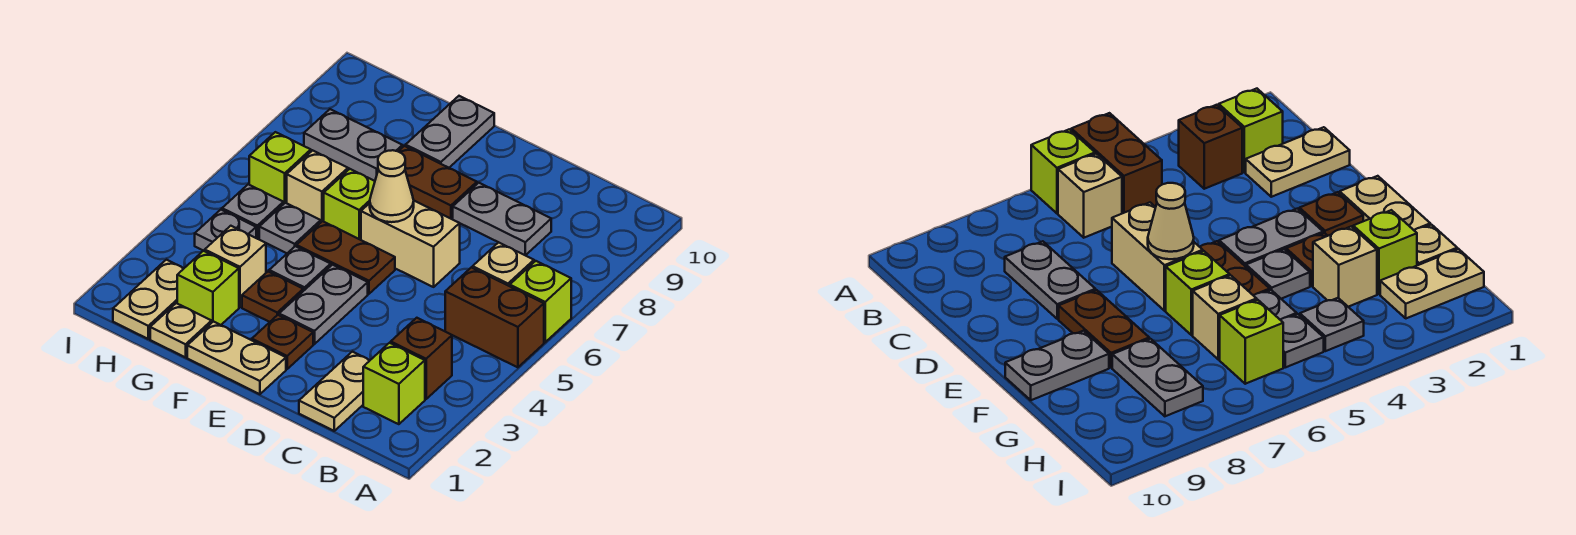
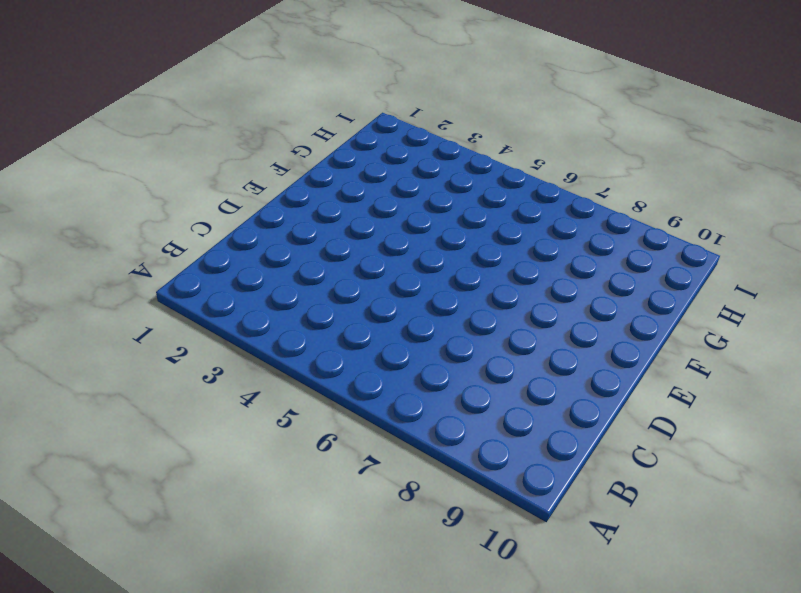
none -> brown 1x2 brick [445,267,544,367]
none -> lime 1x1 brick [510,261,571,342]
none -> lime 1x1 brick [363,343,425,424]

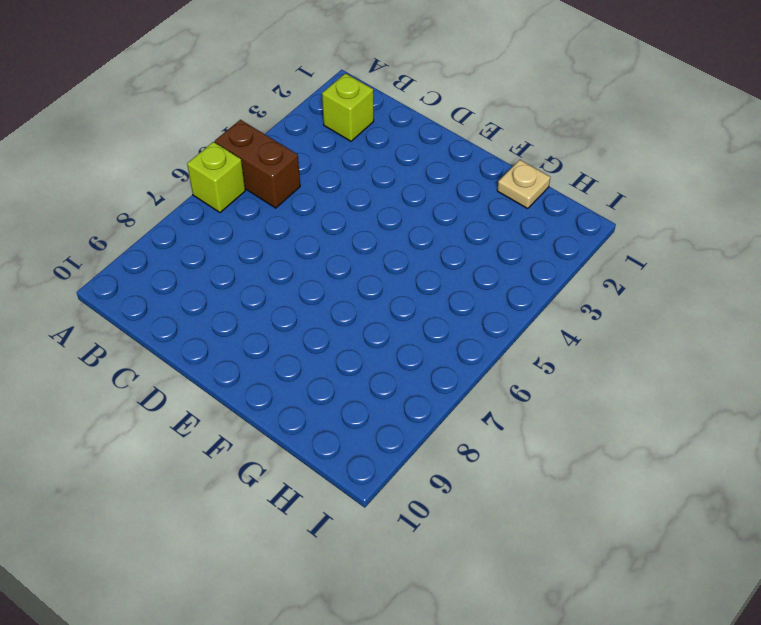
none -> brown 1x1 brick [391,318,452,399]
none -> tan 1x1 brick [473,242,534,286]
none -> tan 1x2 plate [299,352,370,431]

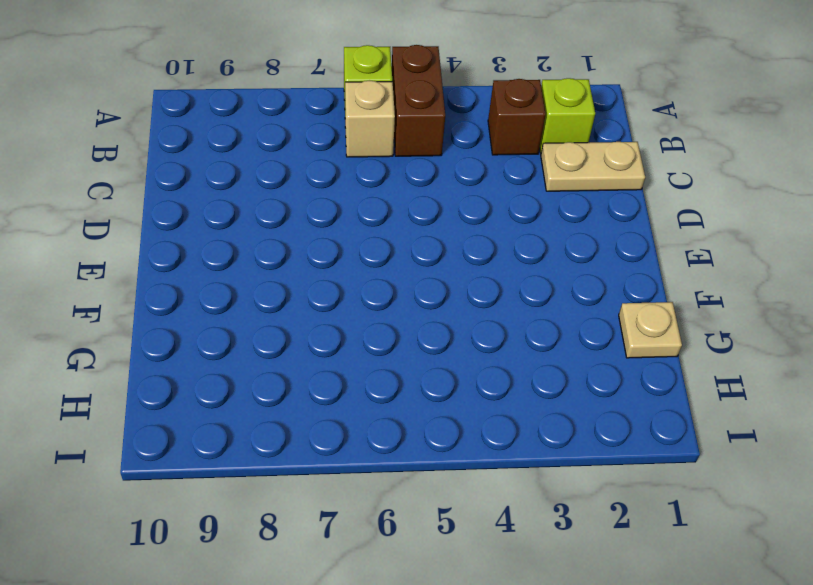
none -> grey 1x2 plate [453,183,551,255]
none -> tan 1x2 brick [361,201,460,287]
none -> tan 1x2 plate [187,322,286,394]

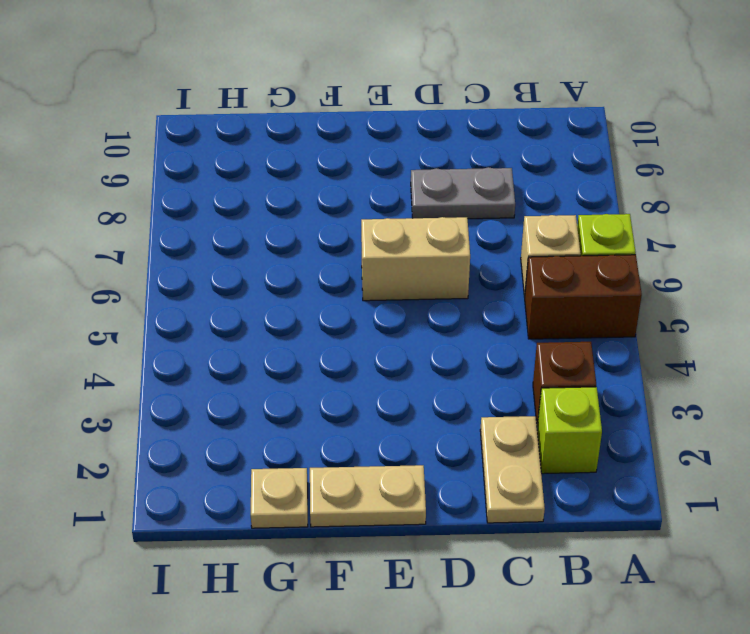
none -> brown 1x1 plate [252,315,313,369]
none -> grey 1x2 plate [279,265,368,344]
none -> brown 1x2 plate [296,221,395,294]

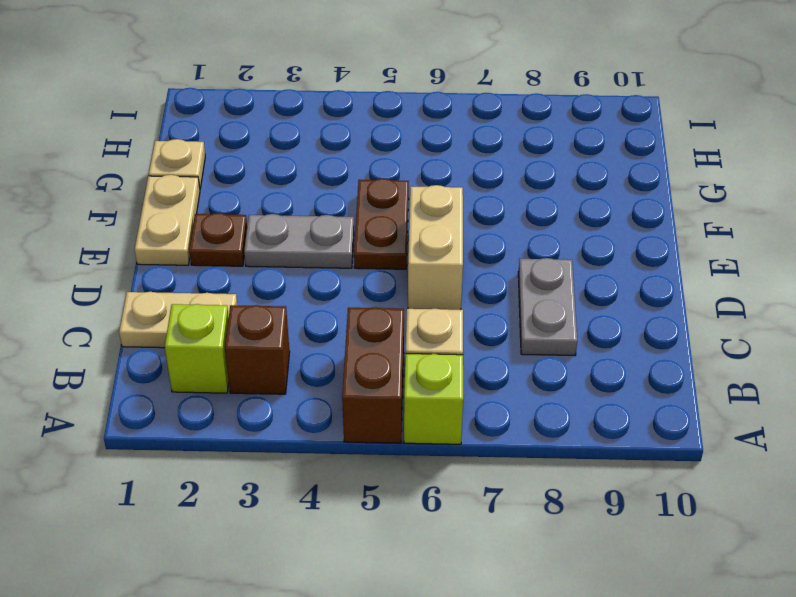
none -> brown 1x2 plate [398,146,477,219]
none -> brown 1x1 plate [242,272,303,322]
none -> grey 1x1 plate [269,246,331,291]

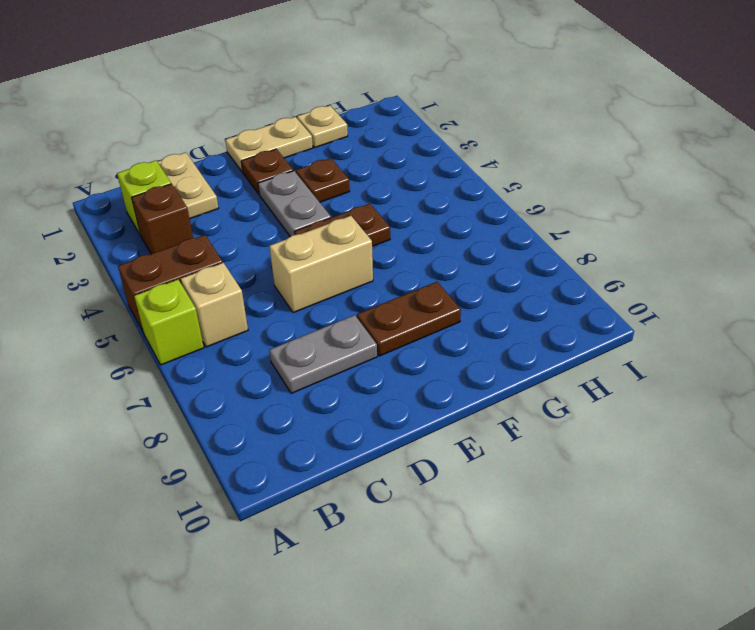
none -> grey 1x1 plate [269,246,331,291]
none -> lime 1x1 brick [324,169,375,240]
none -> grey 1x2 plate [406,96,494,168]

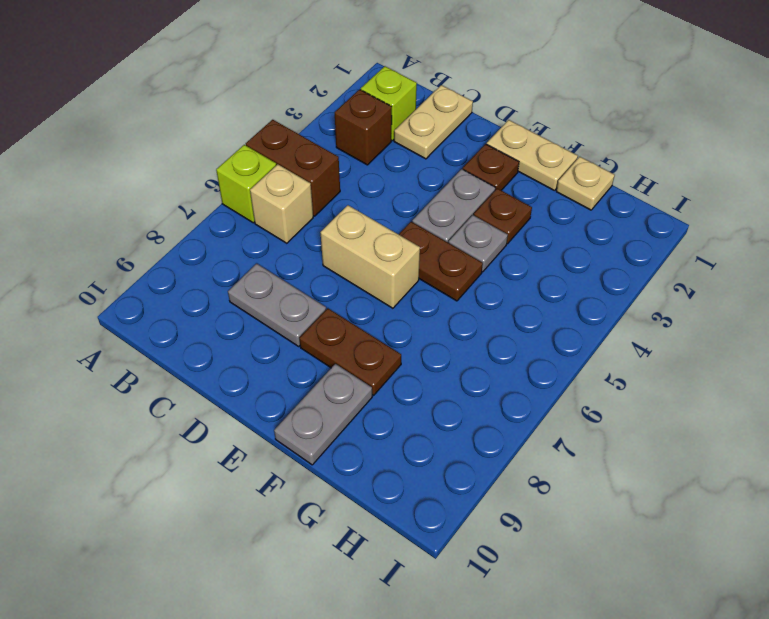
none -> lime 1x1 brick [324,169,375,240]
none -> lime 1x1 brick [177,251,239,325]
none -> tan 1x1 brick [205,226,266,307]

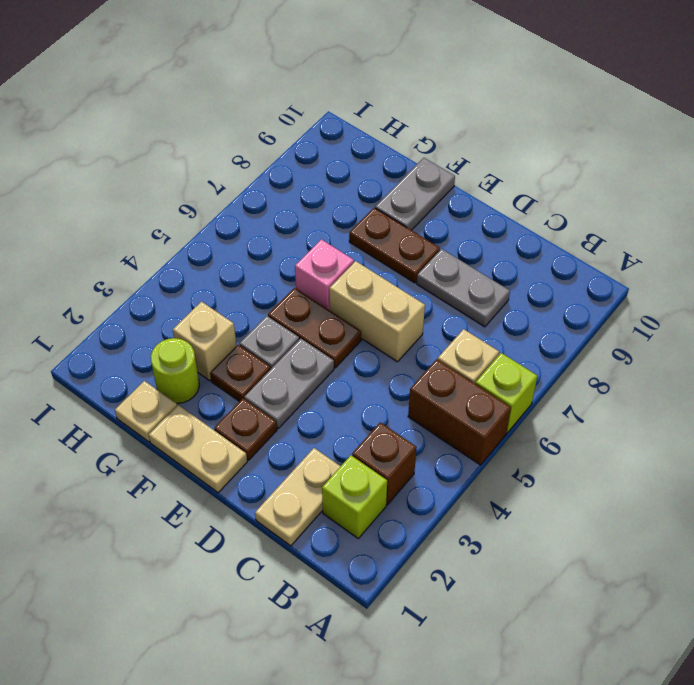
pink 1x1 brick [295,239,354,310] -> lime 1x1 brick [324,169,375,240]
lime 1x1 round brick [151,338,199,403] -> lime 1x1 brick [177,251,239,325]
none -> grey 1x1 plate [259,203,321,253]
none -> tan 1x1 brick [287,150,348,222]
none -> grey 1x2 plate [304,109,403,181]

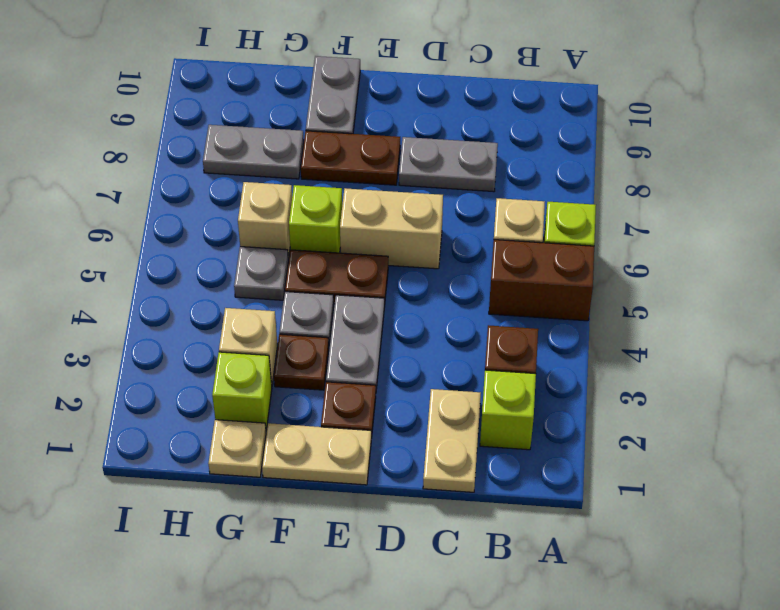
none -> tan 1x2 plate [113,260,184,339]
none -> grey 1x1 plate [195,210,256,251]
none -> grey 1x1 plate [222,184,283,239]

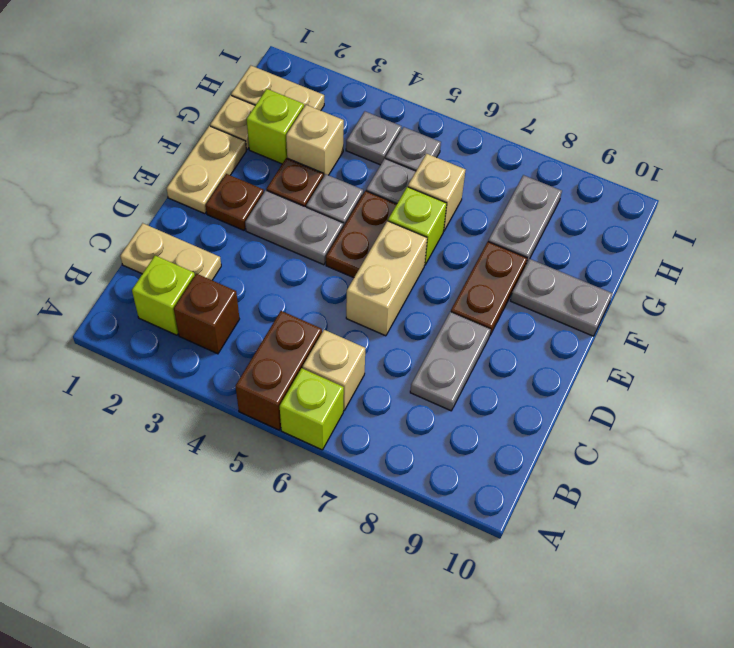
none -> lime 1x1 brick [249,132,311,204]
none -> tan 1x1 cone [370,150,414,222]

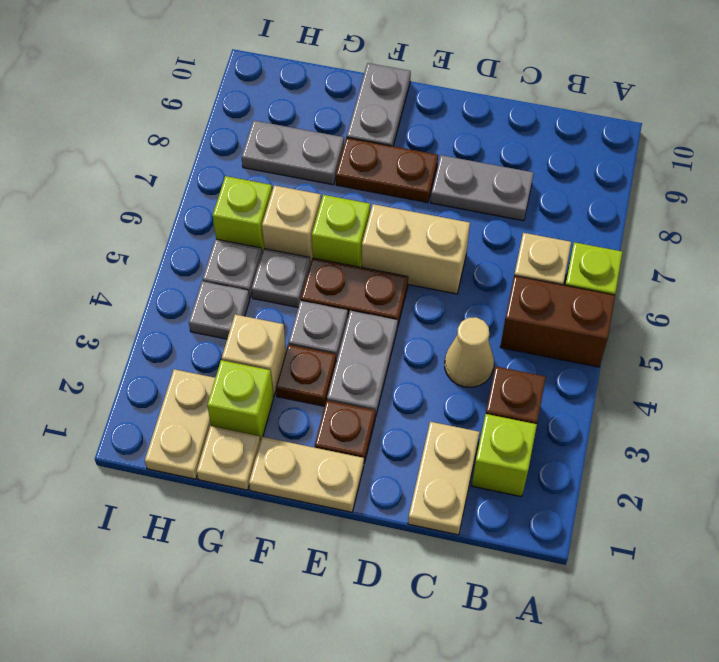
tan 1x1 cone [445,317,494,387] -> tan 1x1 cone moved to [370,150,414,222]

